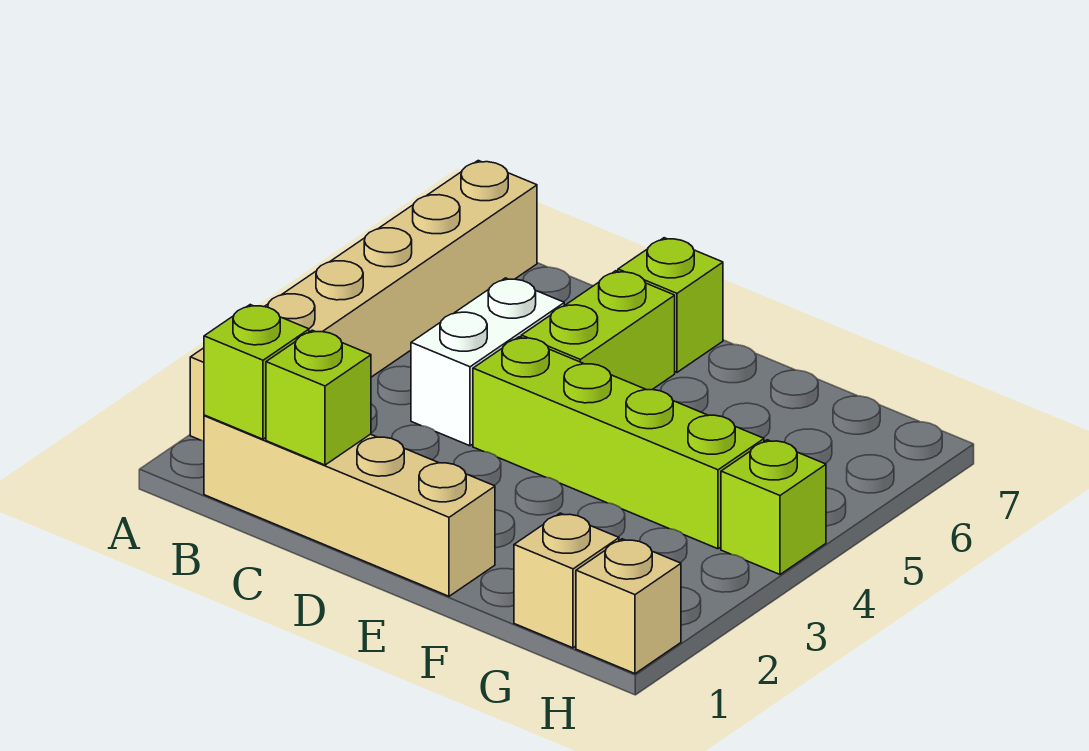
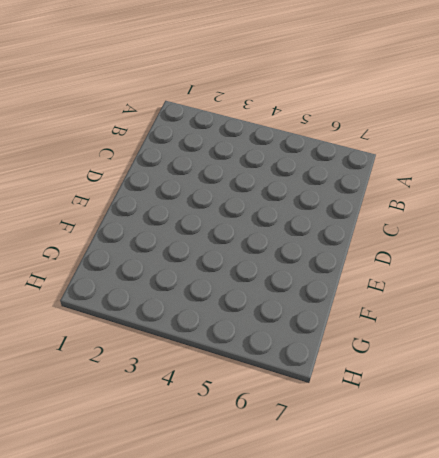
none -> tan 1x6 brick [190,161,537,441]
none -> tan 1x4 brick [204,415,495,596]

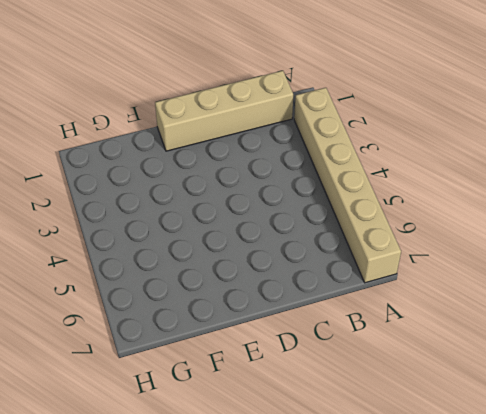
none -> white 1x2 brick [411,278,564,446]
none -> lime 1x4 brick [473,337,764,549]

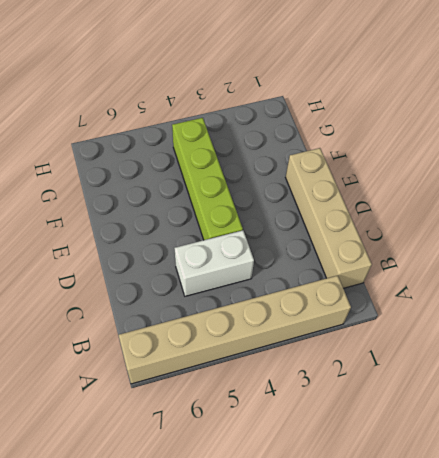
none -> lime 1x2 brick [521,271,675,390]
none -> lime 1x1 brick [618,238,723,372]

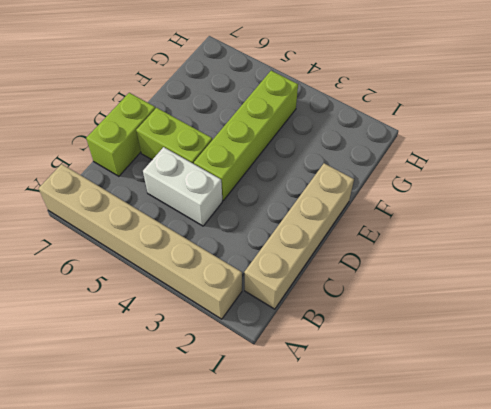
lime 1x2 brick [86,93,155,176] -> lime 1x1 brick [618,238,723,372]
none -> tan 1x1 brick [514,513,619,648]
none -> tan 1x1 brick [576,539,681,674]

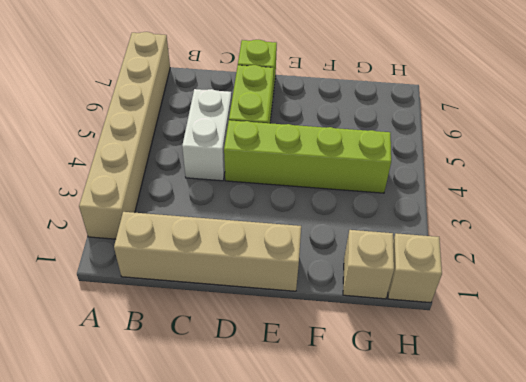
none -> lime 1x1 brick [721,440,826,574]
none -> lime 1x1 brick [204,305,309,439]

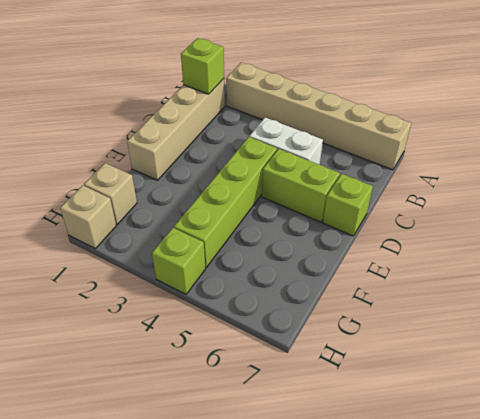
none -> lime 1x1 brick [266,330,371,465]

